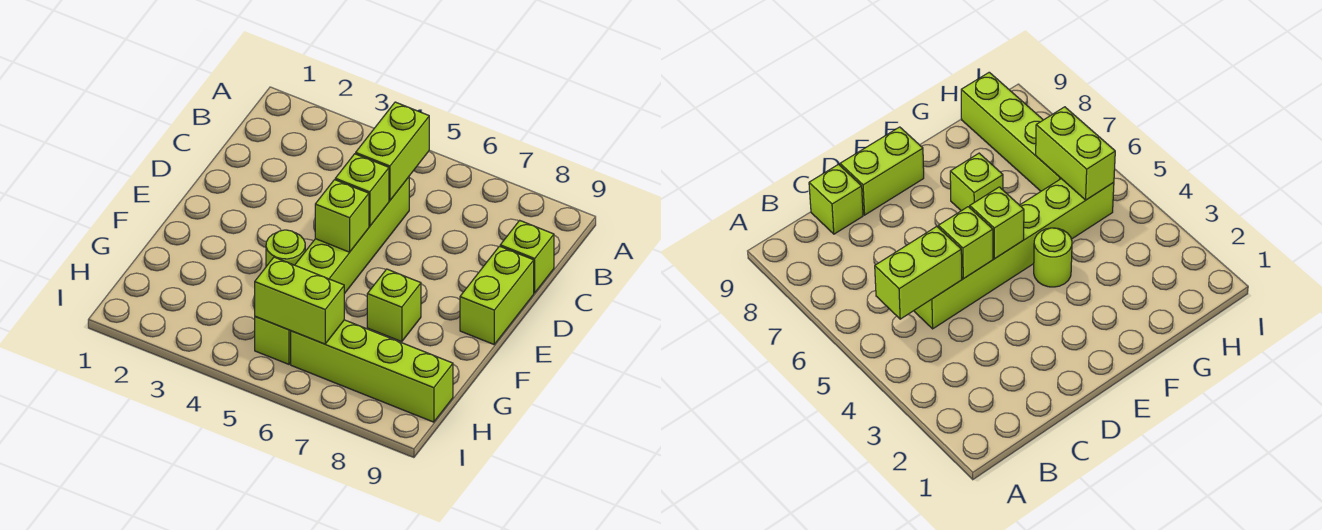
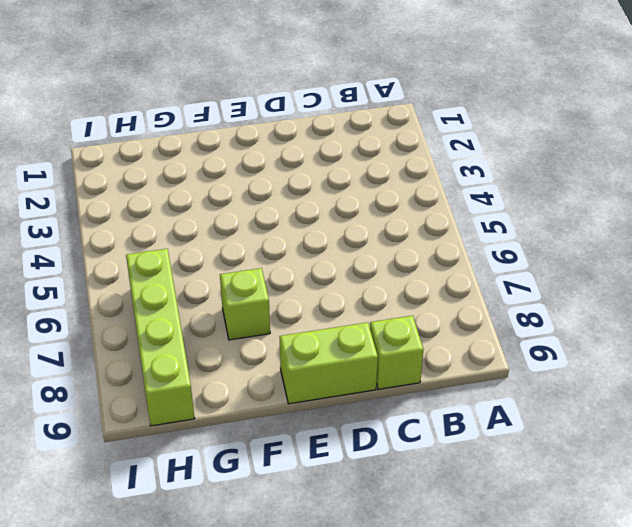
none -> lime 1x6 brick [255,177,409,364]
none -> lime 1x1 round brick [266,230,305,266]

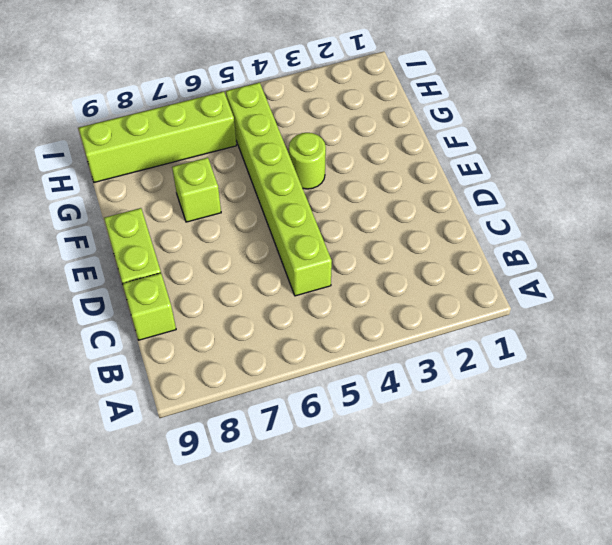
none -> lime 1x2 brick [356,102,429,200]
none -> lime 1x1 brick [335,154,389,226]

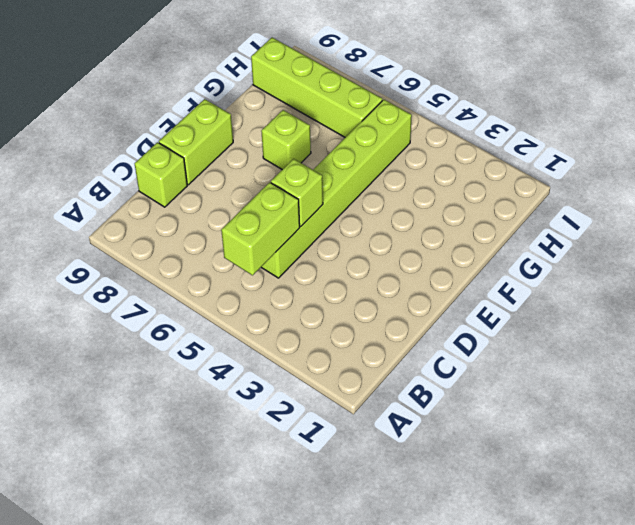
none -> lime 1x1 round brick [266,230,305,266]
none -> lime 1x1 brick [315,180,369,252]

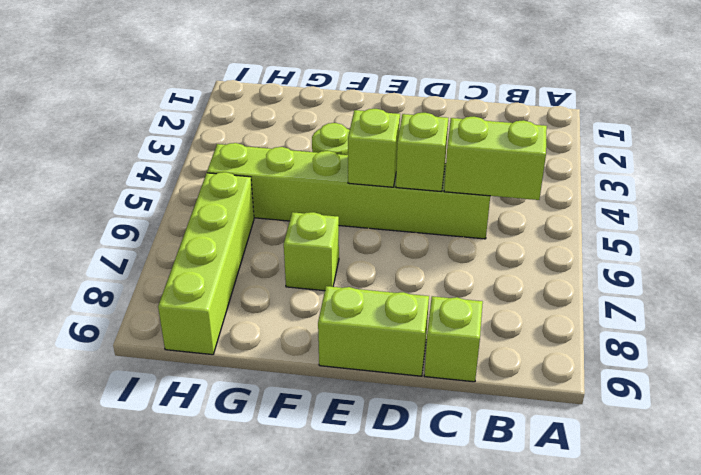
none -> lime 1x2 brick [255,257,344,344]

